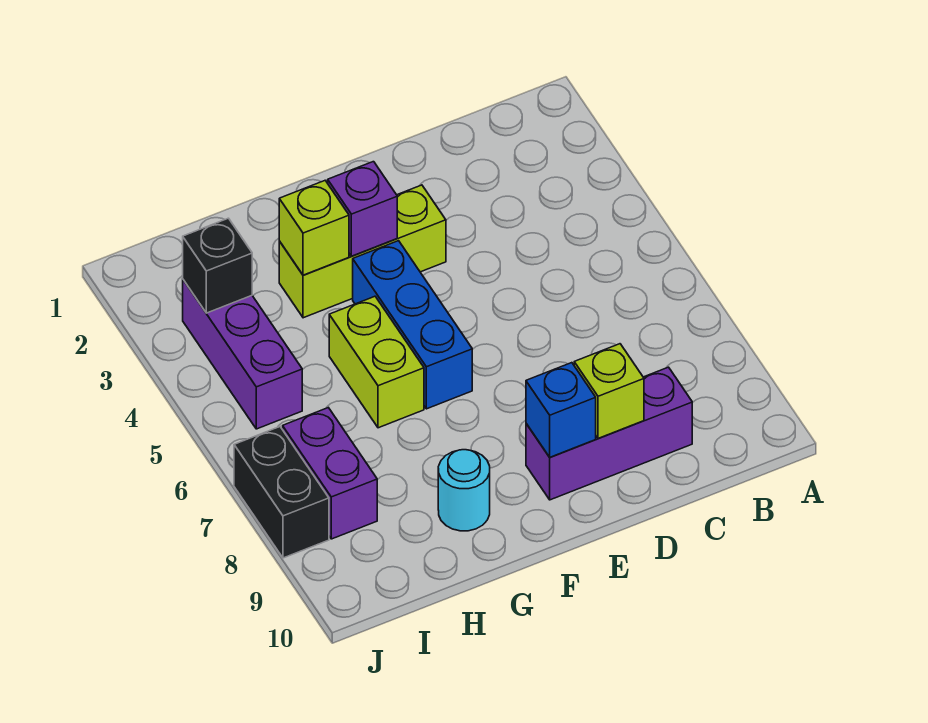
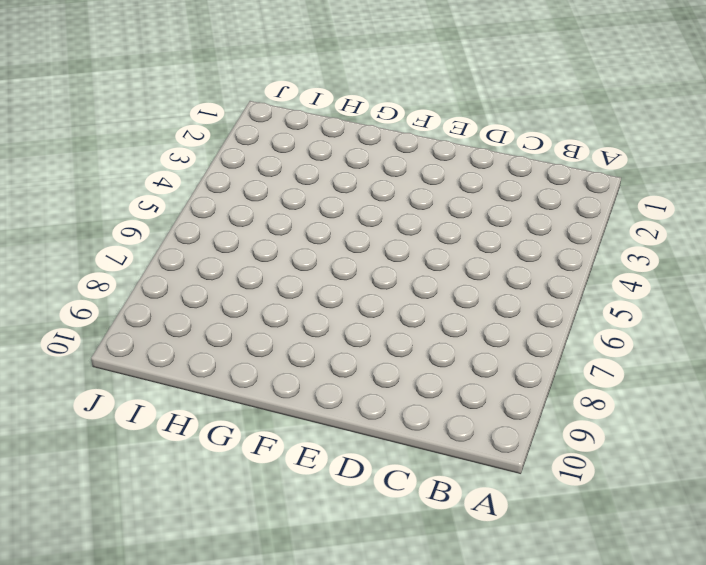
none -> purple 1x3 brick [526,367,692,500]
none -> lime 1x3 brick [279,185,446,318]
none -> blue 1x3 brick [353,241,472,409]

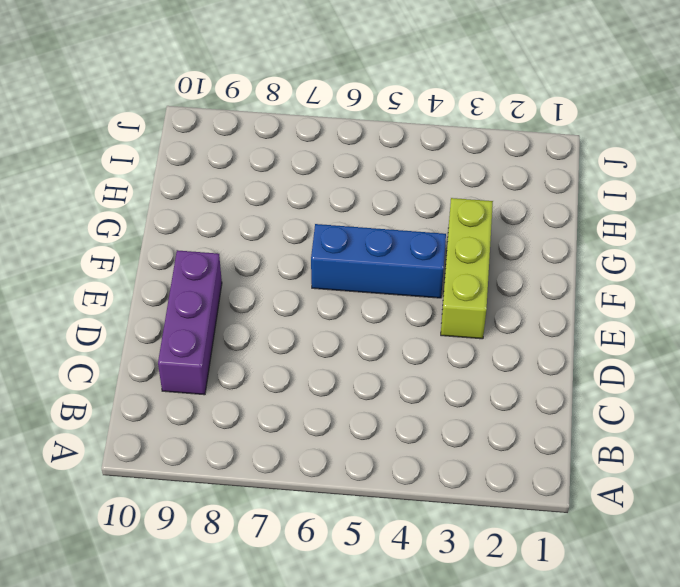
none -> lime 1x2 brick [329,296,424,428]
none -> cyan 1x1 round brick [438,450,490,531]
none -> purple 1x3 brick [183,280,302,429]

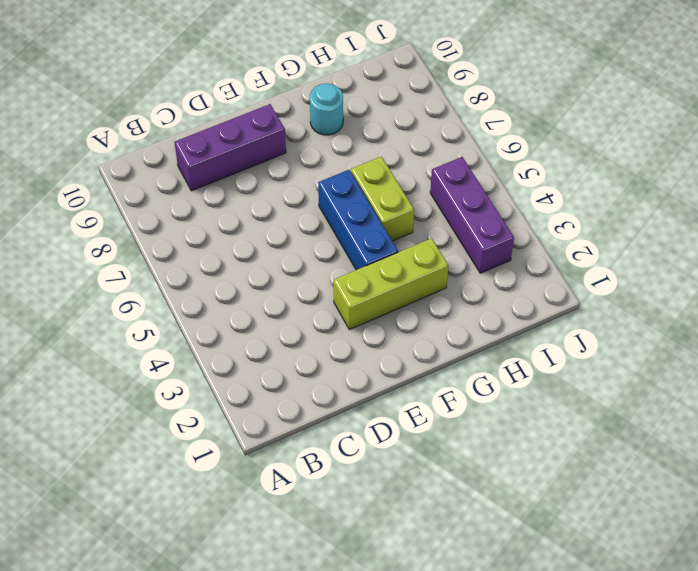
none -> purple 1x2 brick [283,408,377,539]
none -> black 1x2 brick [234,427,329,558]
none -> lime 1x1 brick [574,344,644,438]

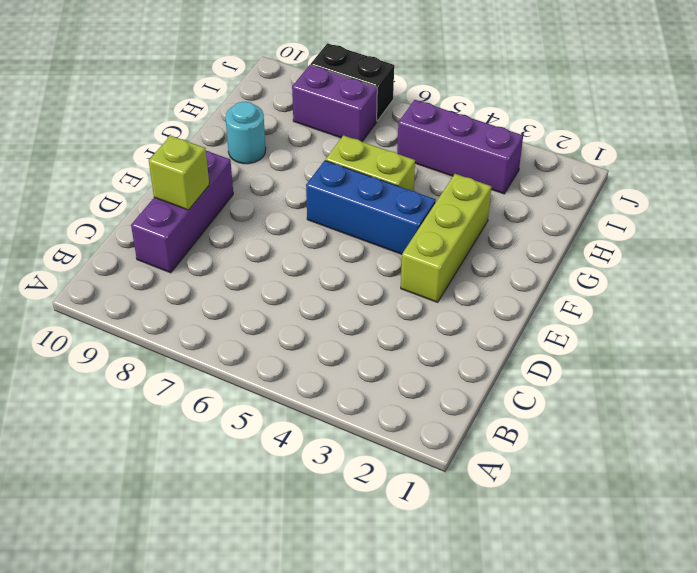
none -> blue 1x1 brick [526,363,596,457]
none -> purple 1x1 brick [328,162,397,256]
none -> lime 1x1 brick [279,181,349,275]

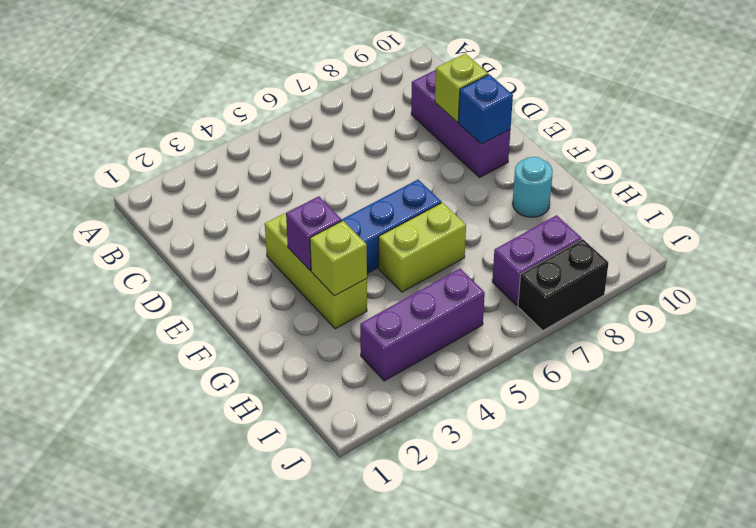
none -> black 1x1 brick [183,218,252,313]

